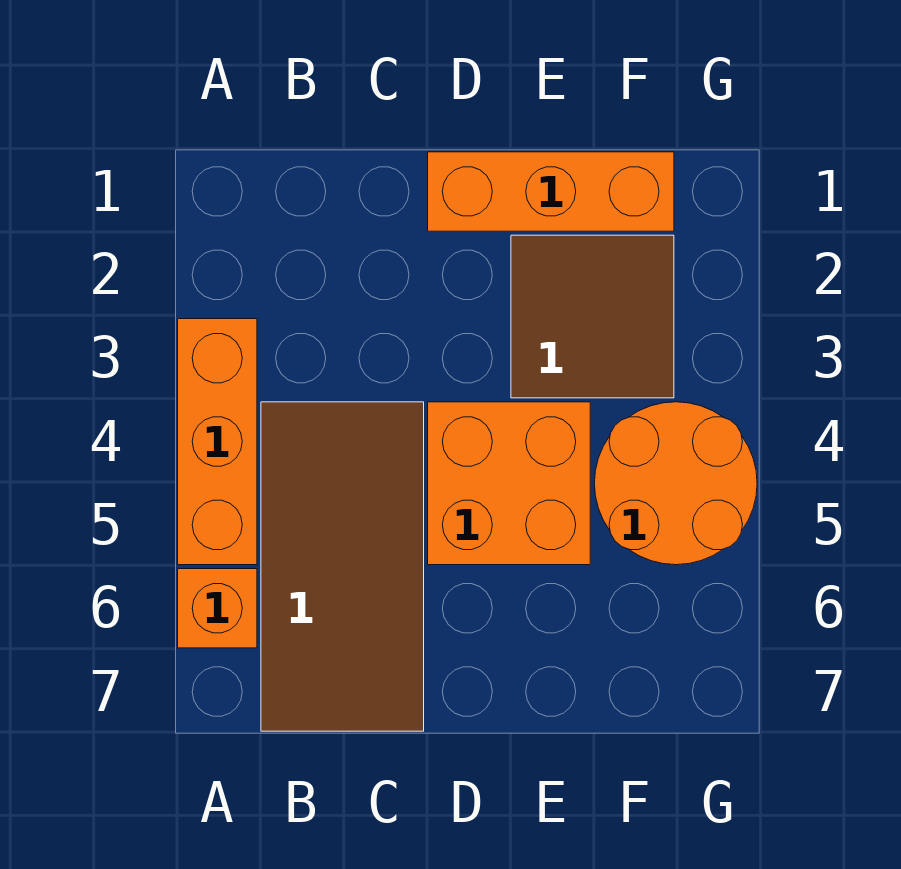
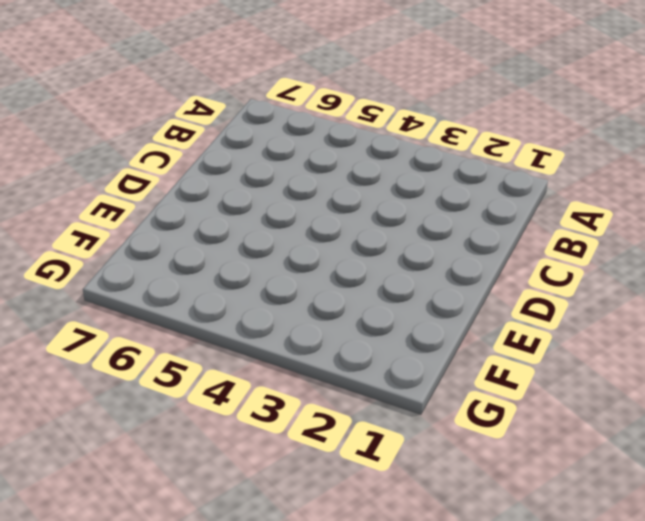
none -> orange 1x3 brick [178,319,257,565]
none -> orange 1x1 brick [178,569,257,648]

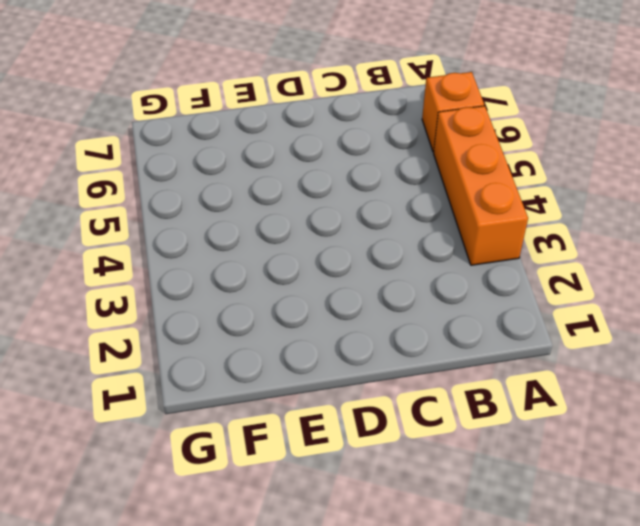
none -> brown 2x4 tile [261,402,424,731]
none -> orange 1x3 brick [428,152,674,231]

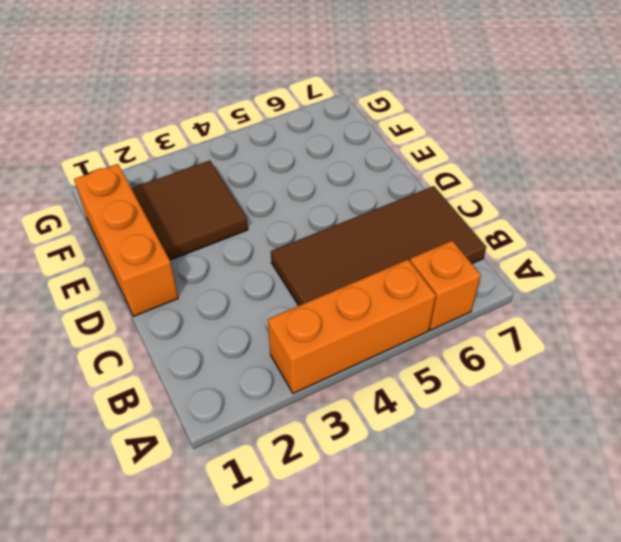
none -> orange 2x2 brick [428,402,590,565]
none -> orange 2x2 round brick [594,402,757,565]

